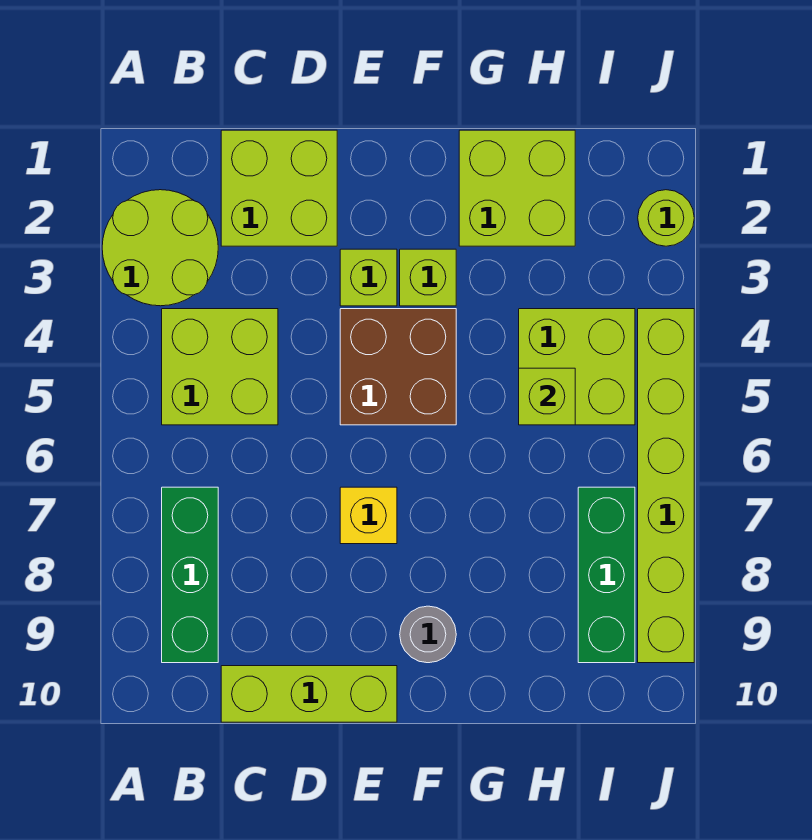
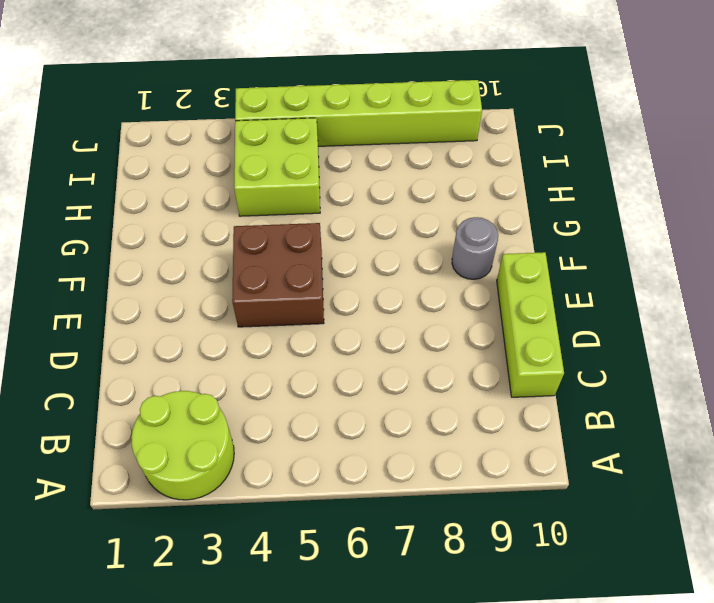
none -> lime 2x2 brick [162,309,278,425]
none -> green 1x3 brick [162,487,218,663]
none -> lime 2x2 brick [221,130,337,246]

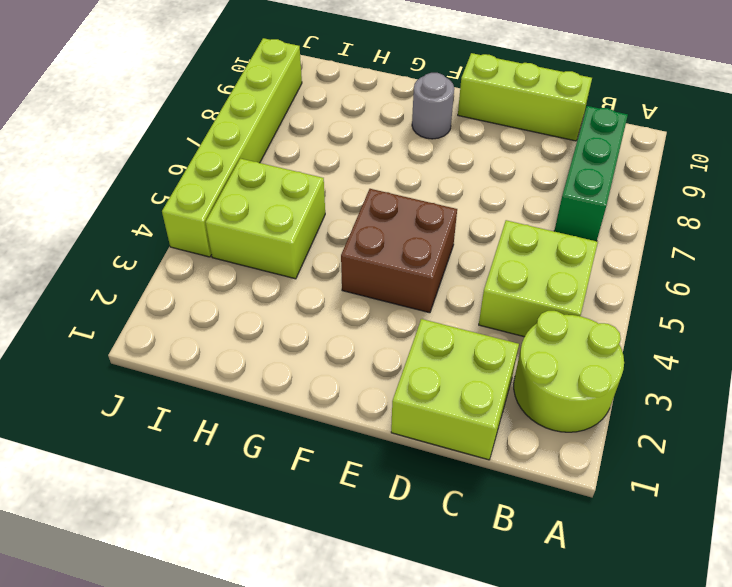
none -> lime 1x1 brick [340,249,397,306]
none -> yellow 1x1 brick [340,487,397,544]
none -> lime 1x1 brick [400,249,456,306]

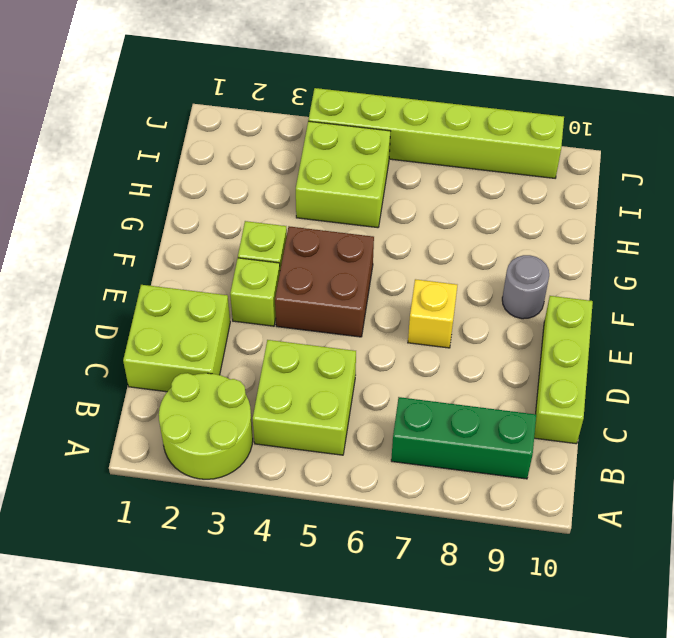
none -> lime 2x2 brick [459,130,575,246]
none -> green 1x3 brick [578,487,635,663]
none -> lime 1x1 round brick [638,190,694,246]

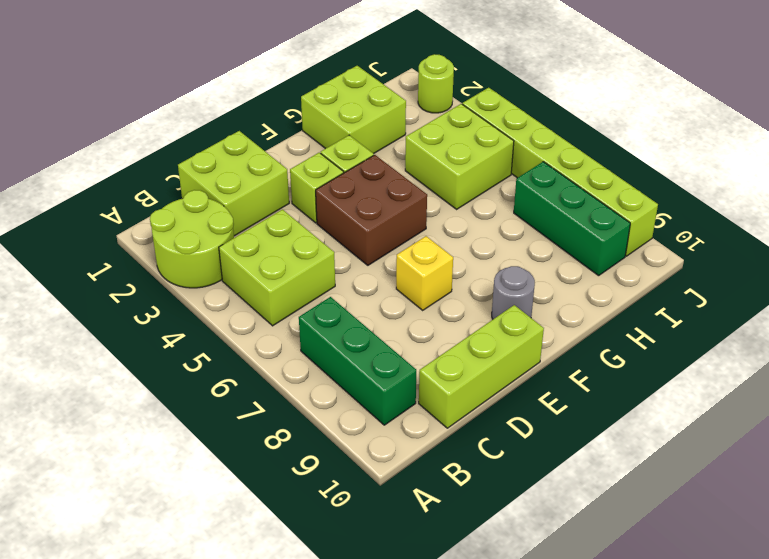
none -> lime 1x1 brick [519,368,575,425]

